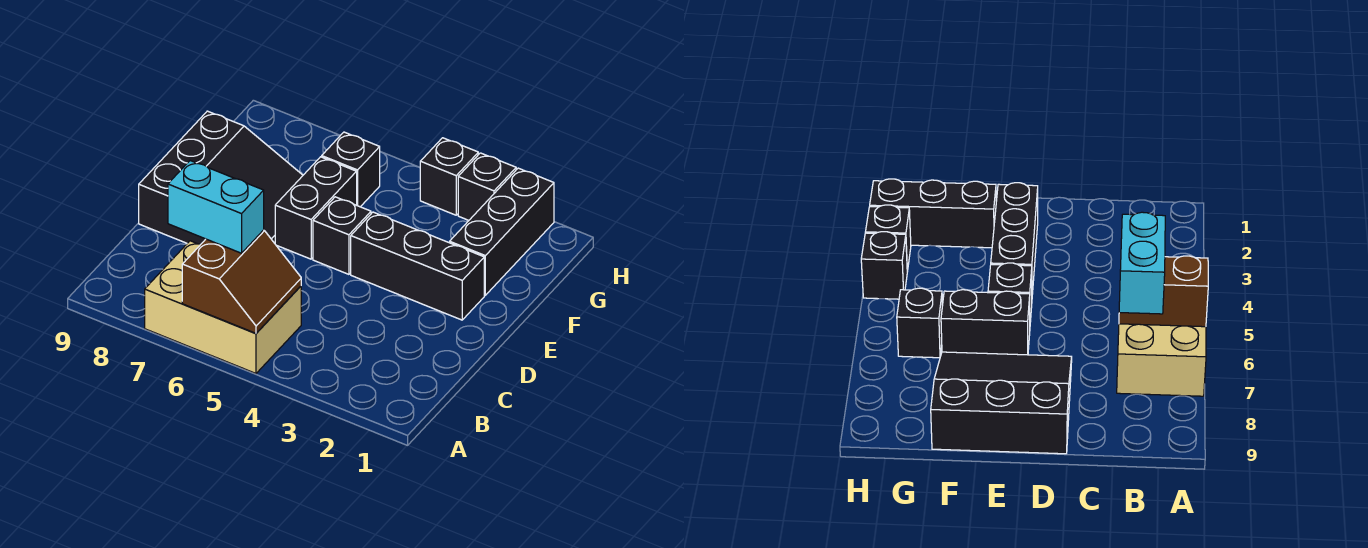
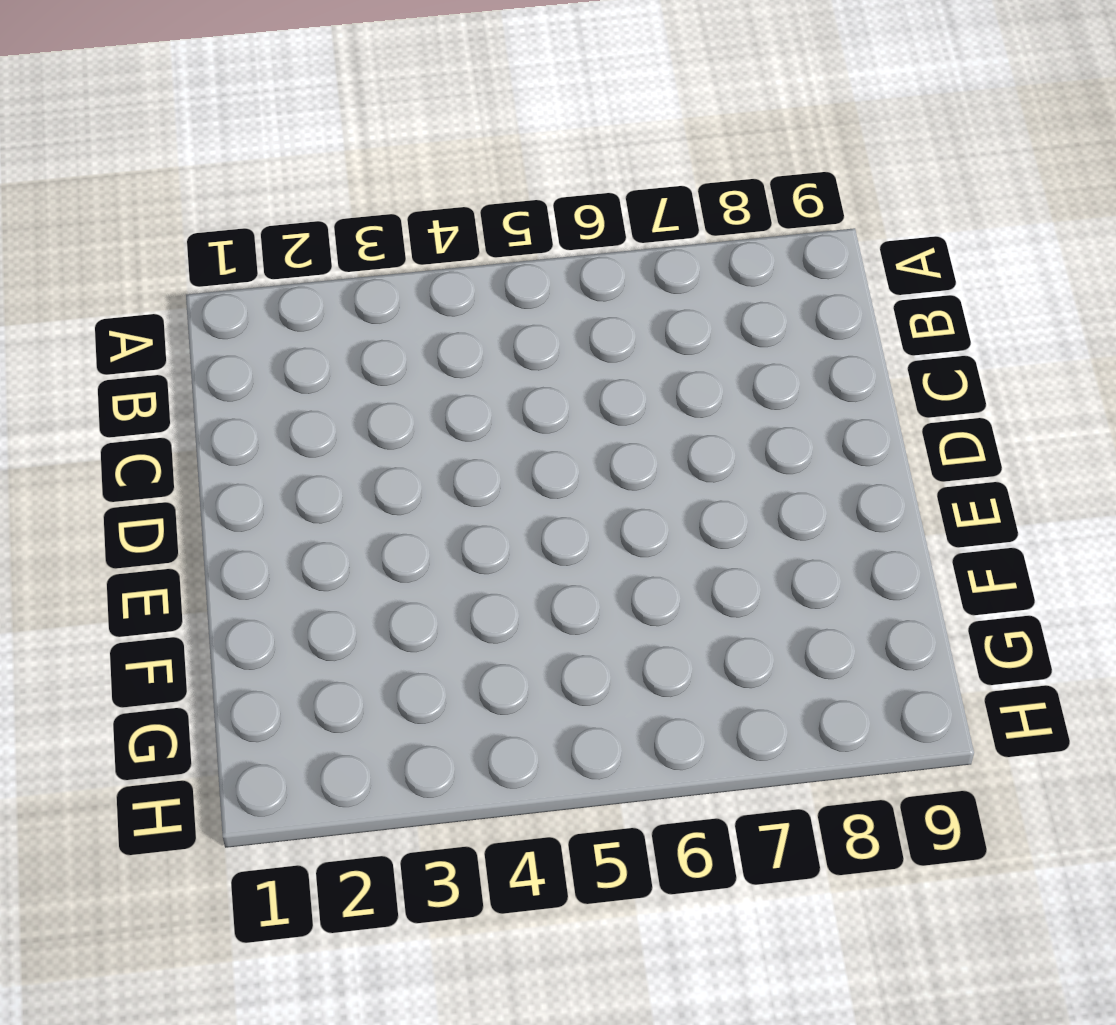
none -> tan 2x3 brick [145,241,301,373]
none -> black 3x3 slope [139,111,303,244]

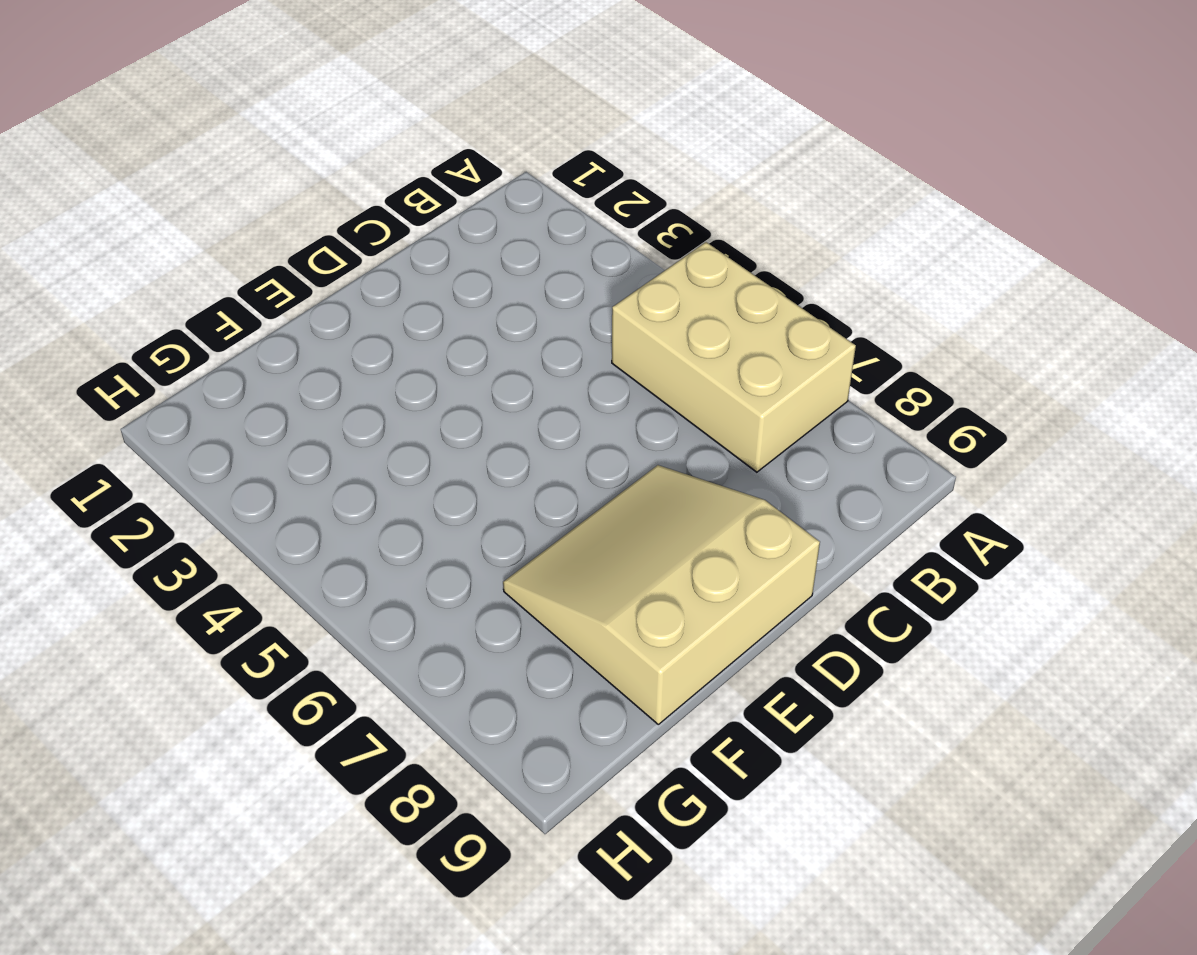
tan 3x3 slope [503,465,820,724] -> black 3x3 slope [139,111,303,244]
none -> black 1x3 brick [351,212,484,320]
none -> black 1x1 brick [313,197,371,274]

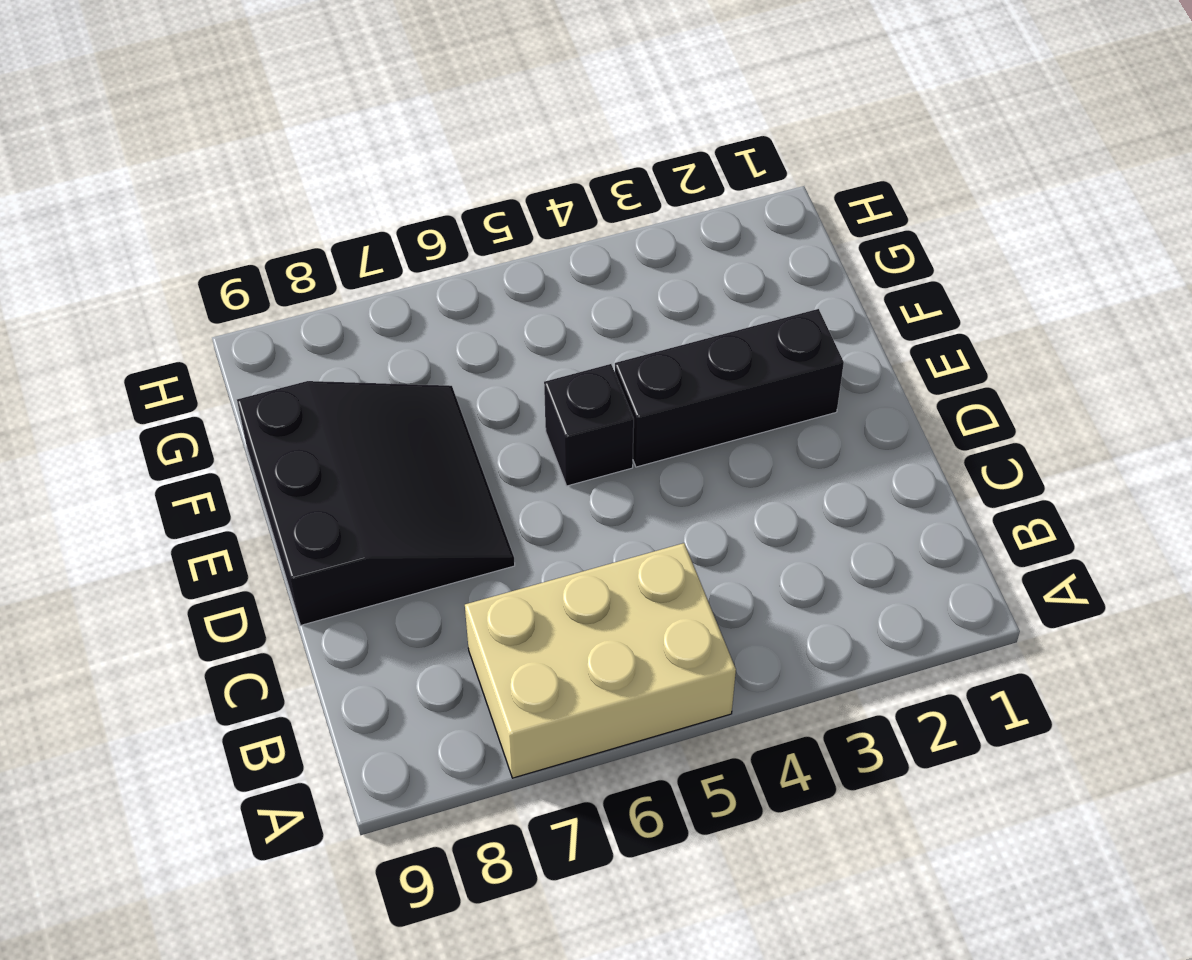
none -> black 1x2 brick [275,157,357,259]
none -> black 1x3 brick [450,168,554,295]

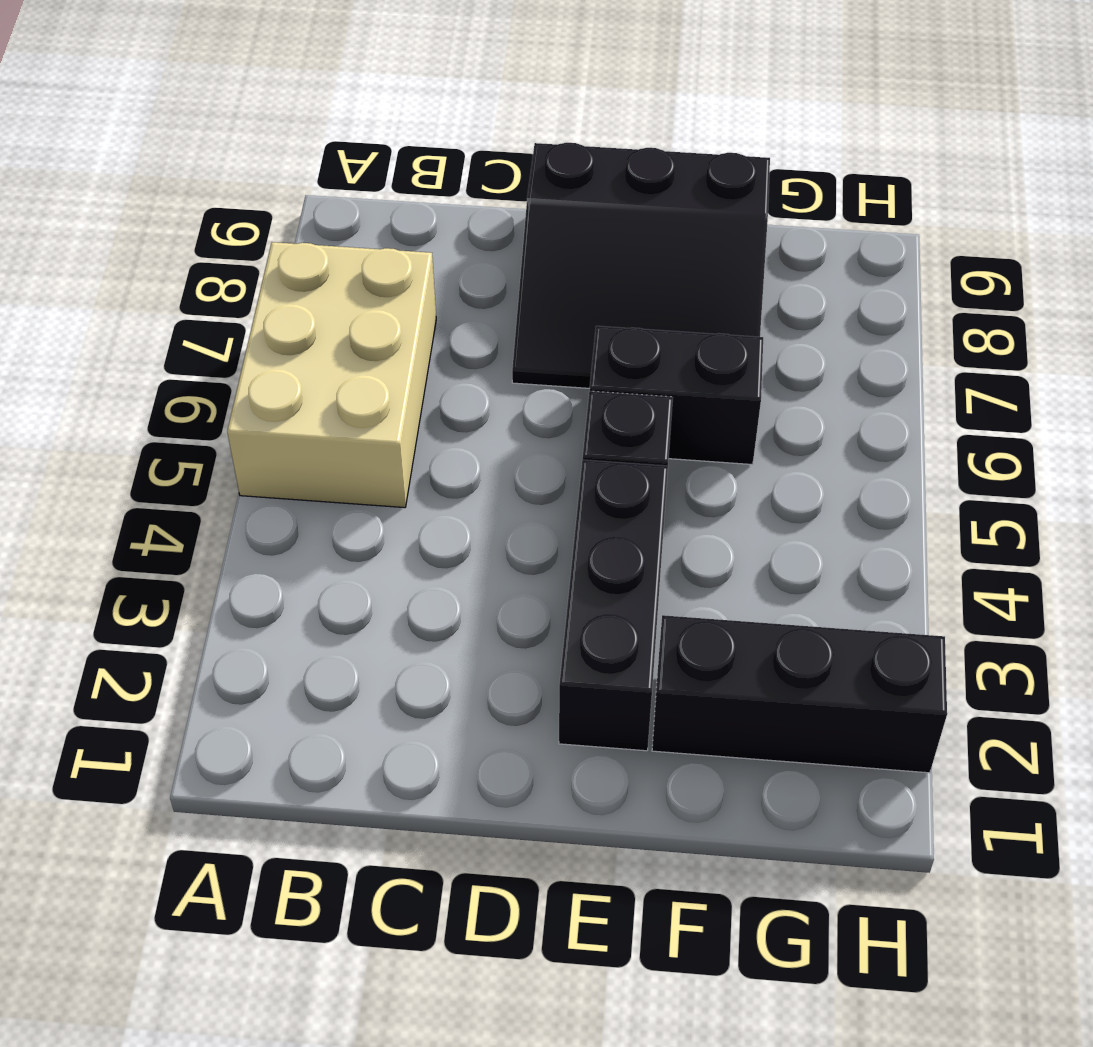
none -> black 1x1 brick [322,132,380,207]
none -> black 1x1 brick [458,153,516,220]

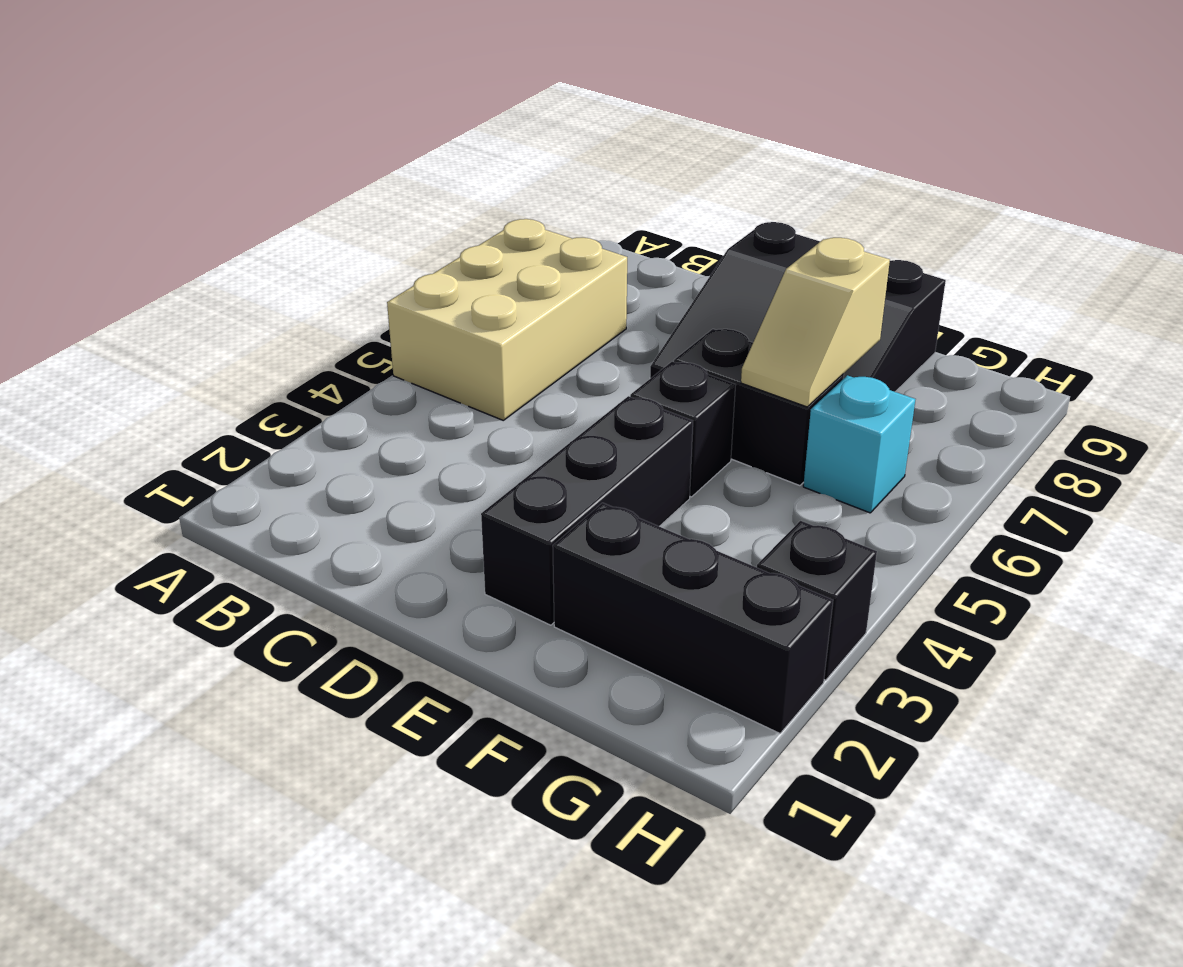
tan 1x2 slope [741,238,890,407] -> none
cyan 1x1 brick [803,375,916,513] -> black 1x1 brick [322,132,380,207]
none -> black 1x1 brick [420,138,478,215]
none -> brown 2x2 slope [182,230,301,333]

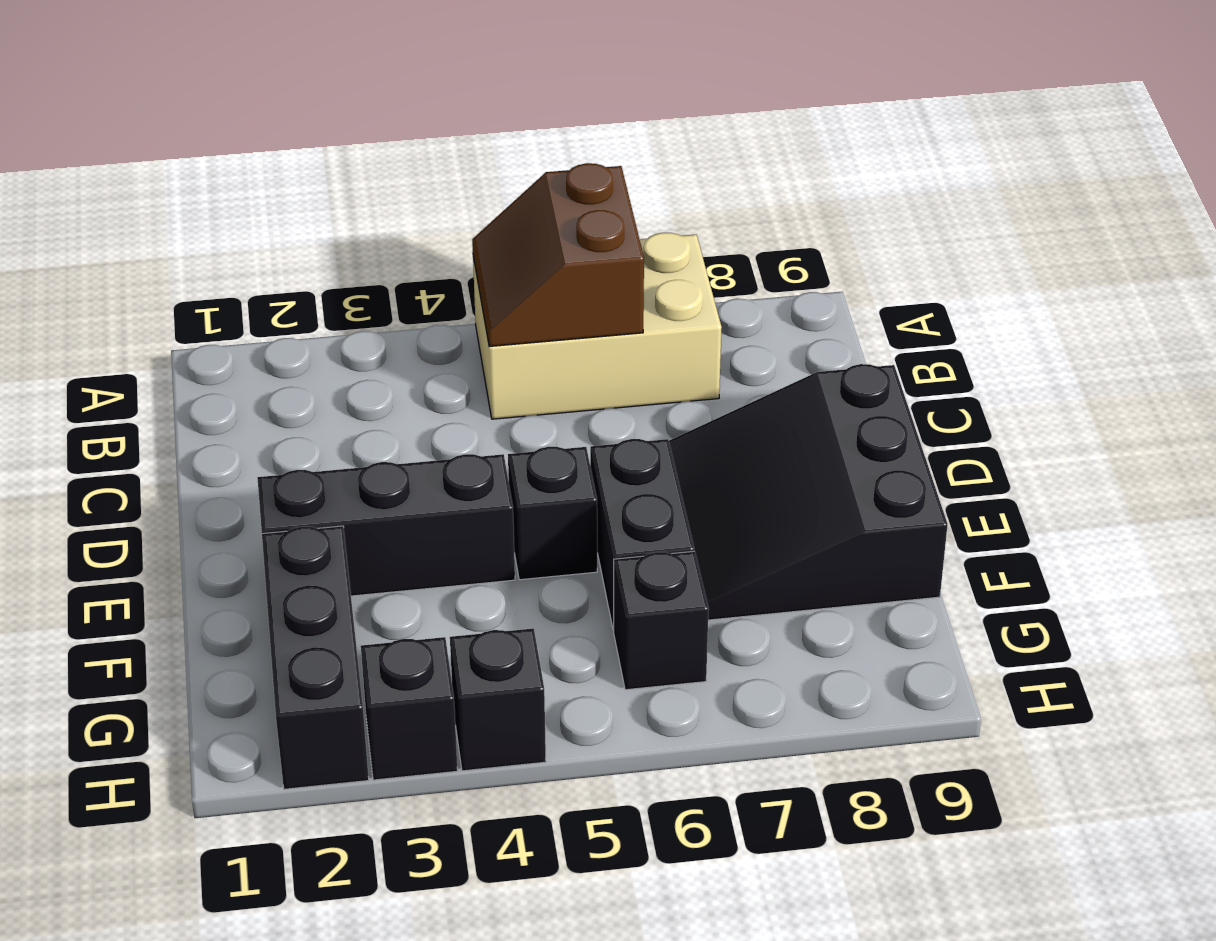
none -> cyan 1x2 brick [168,161,264,253]

